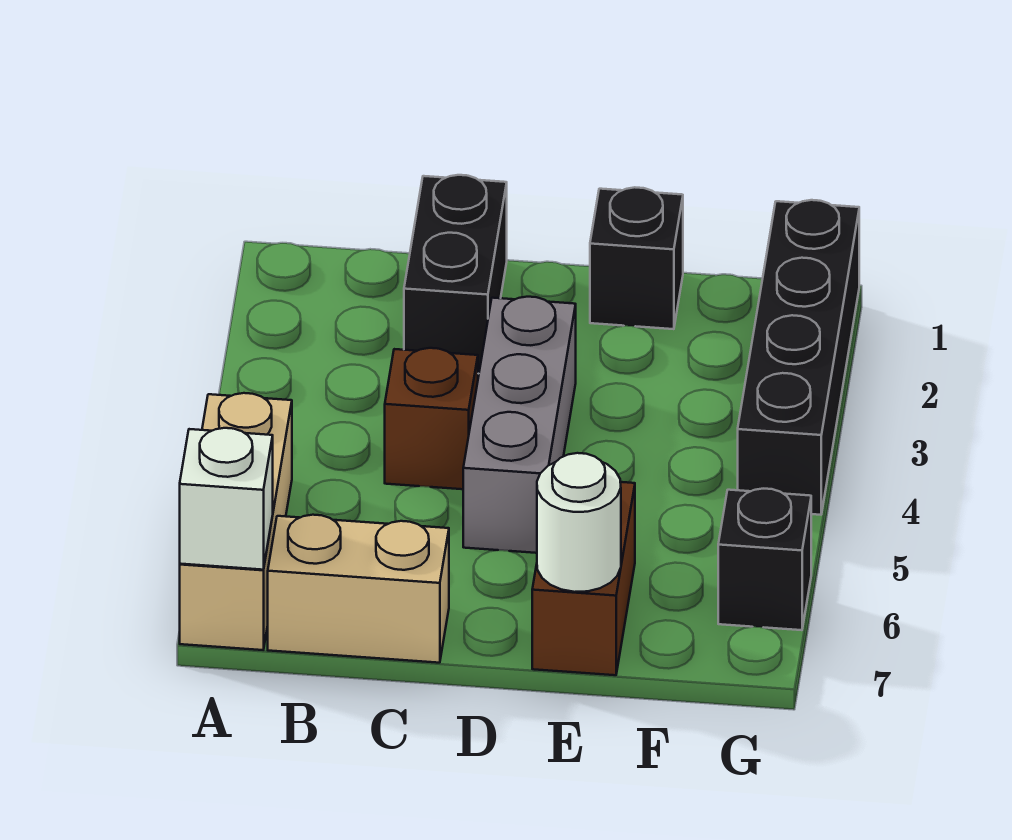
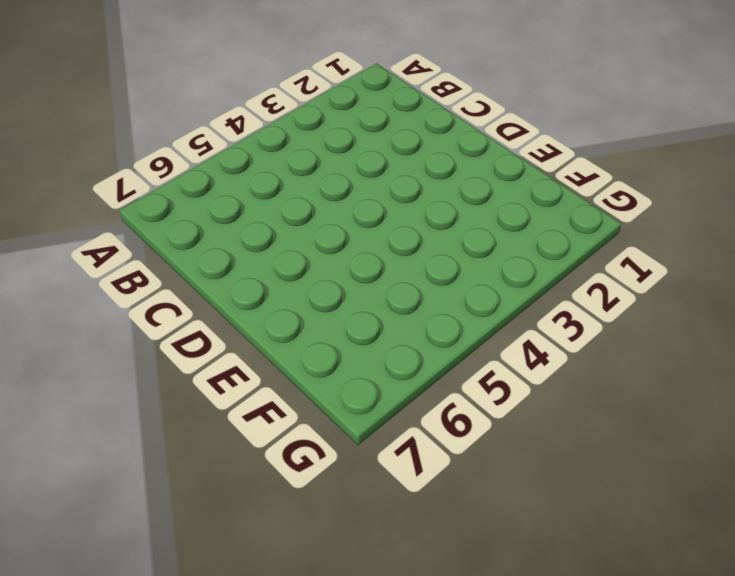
none -> tan 1x3 brick [180,393,292,650]
none -> tan 1x2 brick [268,515,449,663]

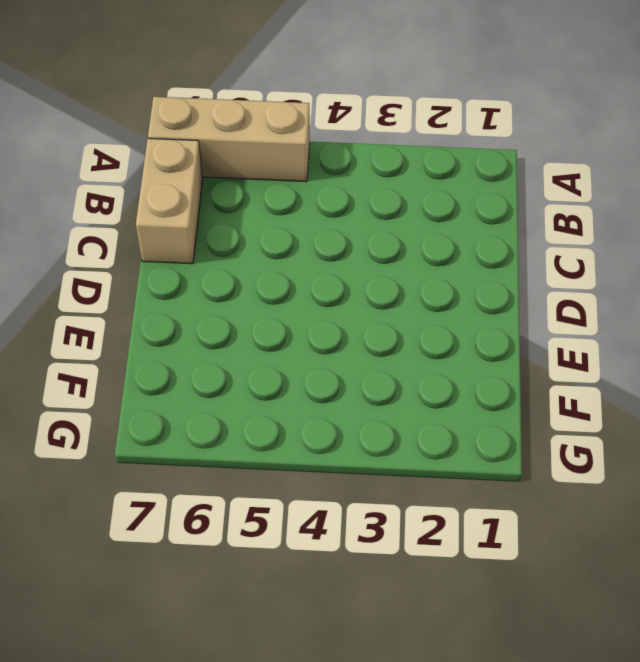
none -> black 1x2 brick [404,175,507,374]
none -> brown 1x1 brick [385,348,478,489]

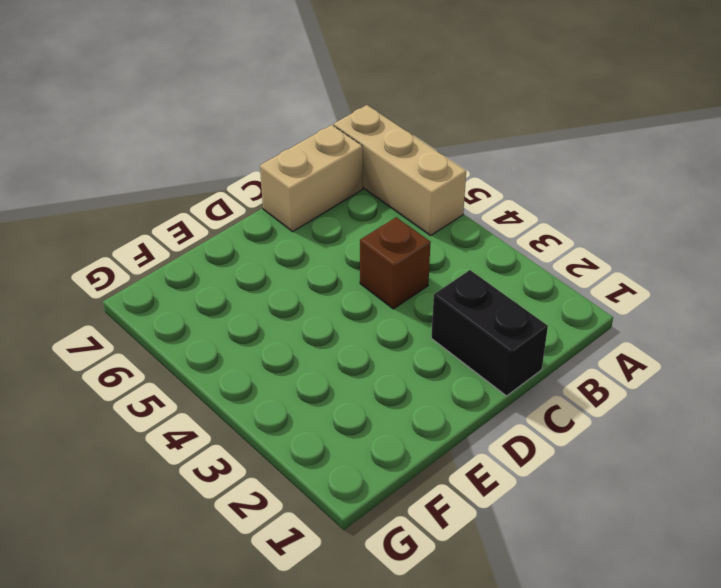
none -> grey 1x3 brick [463,297,576,553]
none -> black 1x1 brick [590,187,683,329]

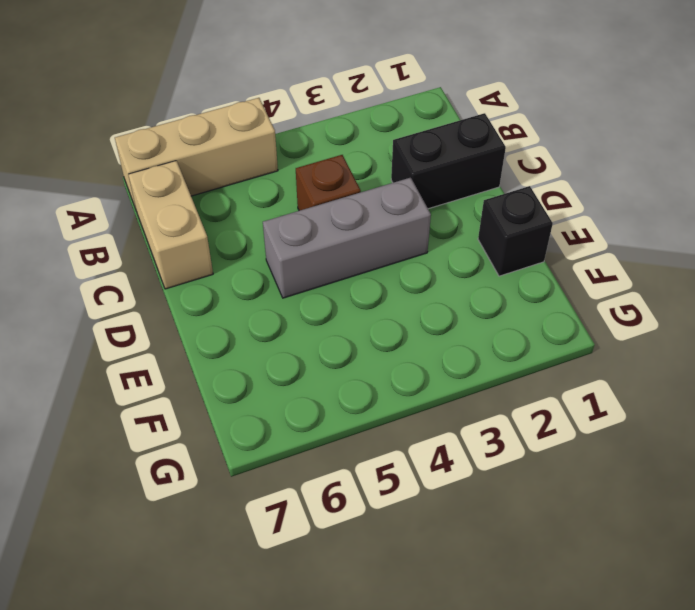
none -> brown 1x2 brick [532,482,635,675]
none -> black 1x4 brick [738,200,859,515]

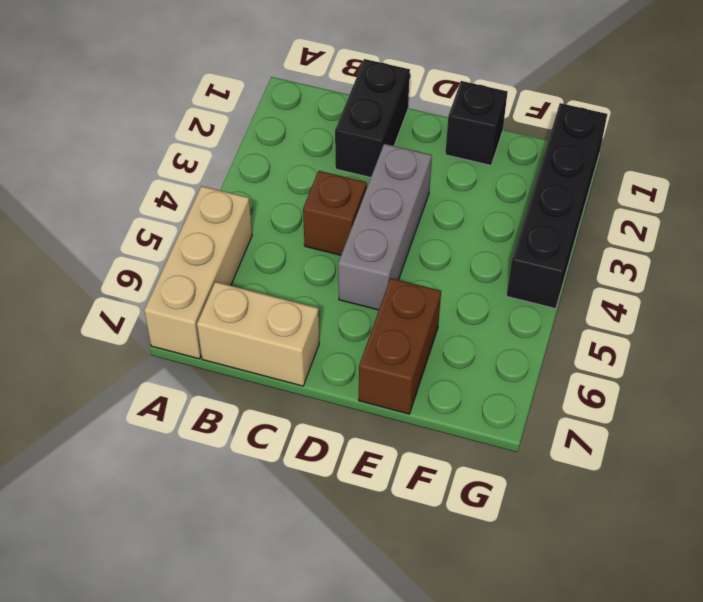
none -> black 1x1 brick [718,489,811,630]
none -> white 1x1 brick [180,428,273,570]

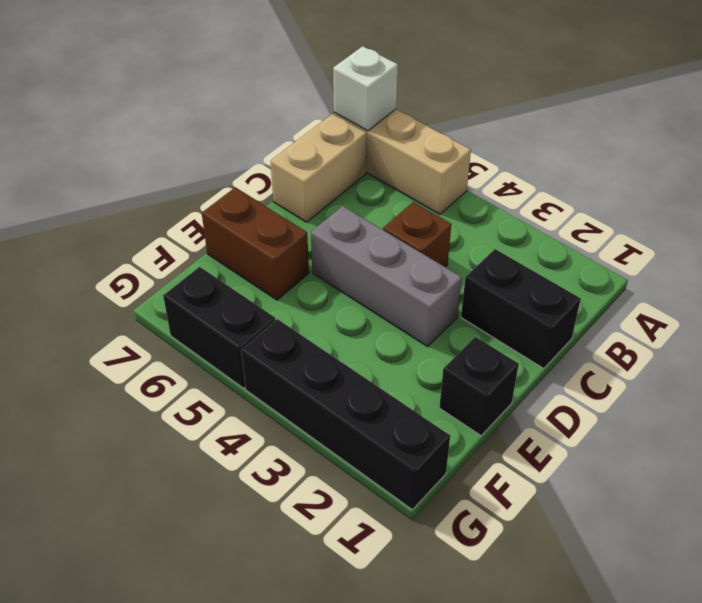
black 1x2 brick [163,267,275,388] -> black 1x1 brick [718,489,811,630]
none -> white 1x1 round brick [537,453,621,592]

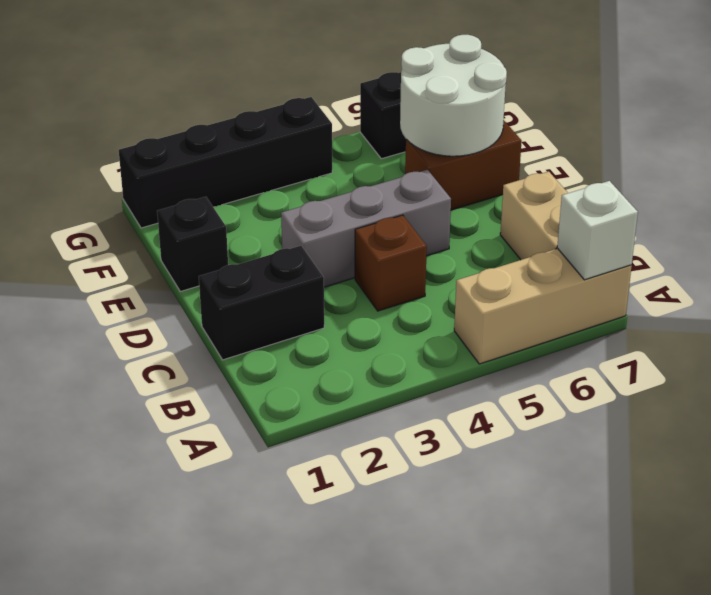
white 2x2 round brick [400,35,507,156] -> white 1x1 round brick [537,453,621,592]

